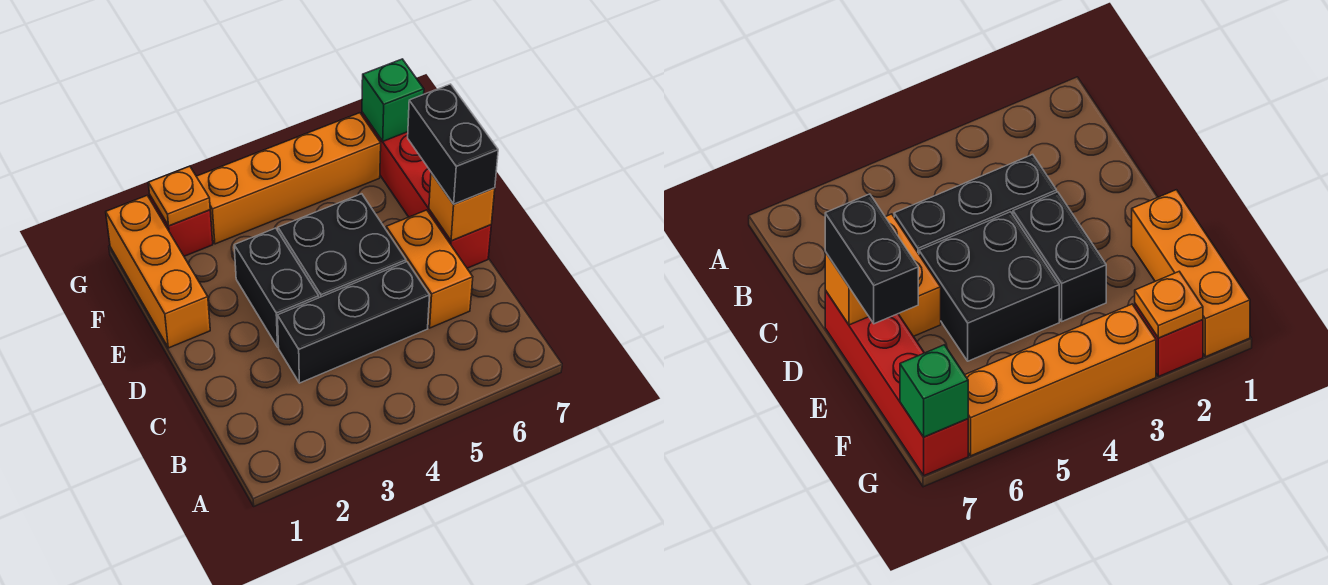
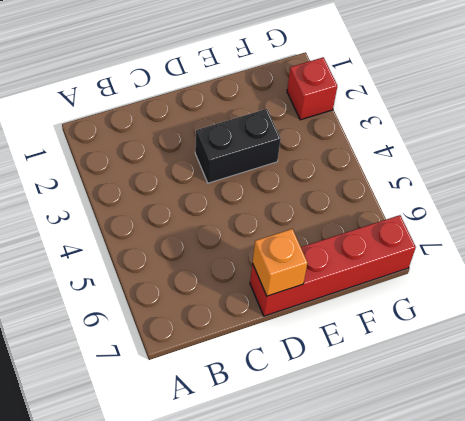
none -> black 1x3 brick [277,262,430,383]
none -> orange 1x2 brick [386,210,473,328]
none -> black 2x2 brick [278,194,406,298]

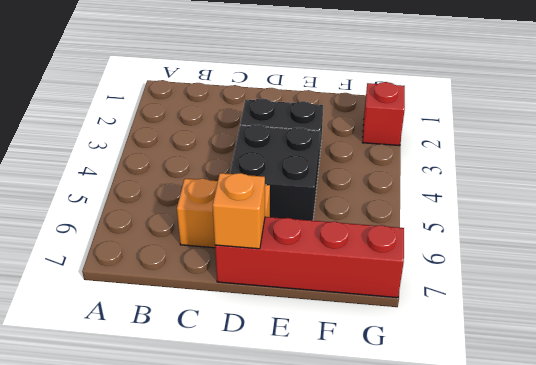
none -> black 1x3 brick [277,262,430,383]
none -> orange 1x3 brick [106,196,210,348]
none -> orange 1x4 brick [196,113,381,244]

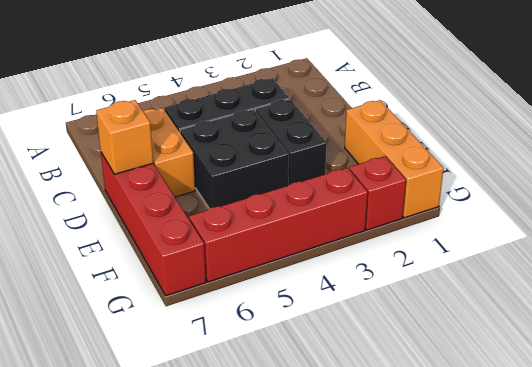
red 1x4 brick [189,168,368,282] -> orange 1x4 brick [196,113,381,244]
none -> orange 1x1 plate [148,166,210,226]
none -> green 1x1 brick [362,59,424,141]
none -> black 1x2 brick [408,84,498,204]

